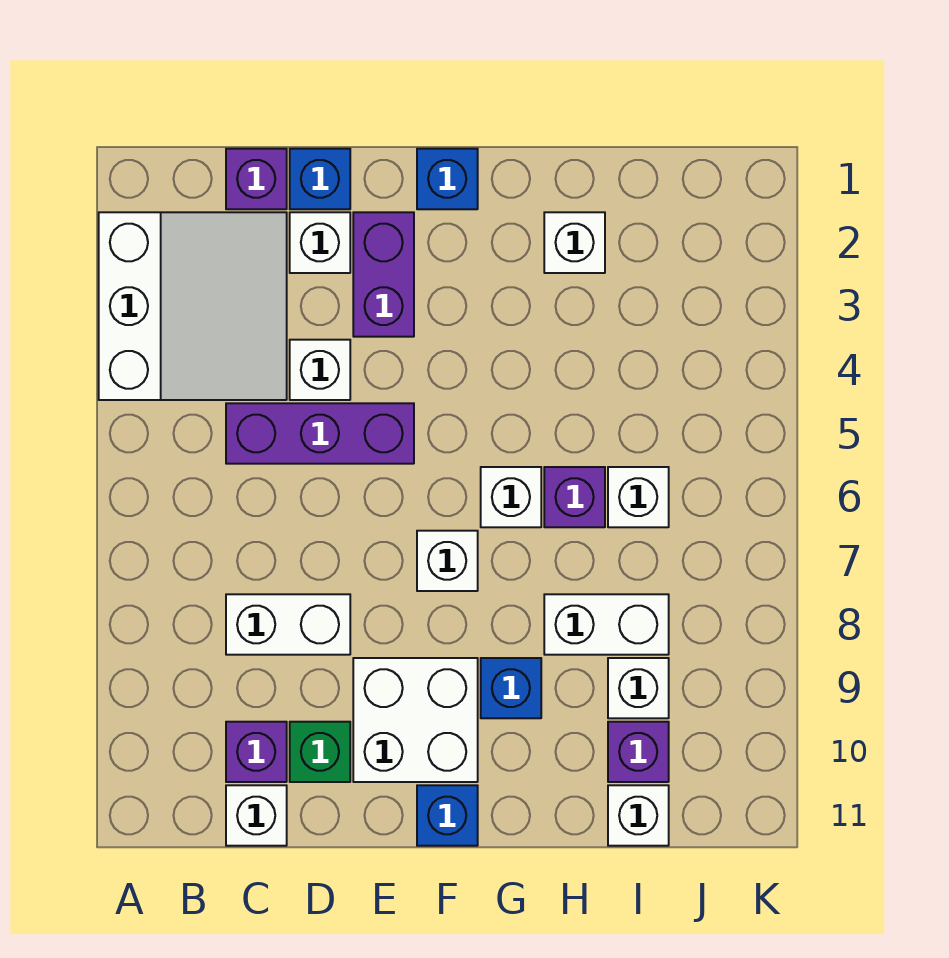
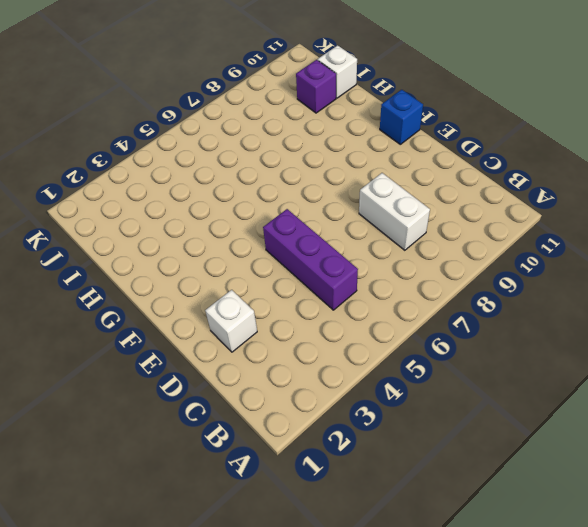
none -> white 3x3 slope [99,212,287,400]
none -> purple 1x1 brick [226,149,287,209]
none -> purple 1x1 brick [226,722,287,782]

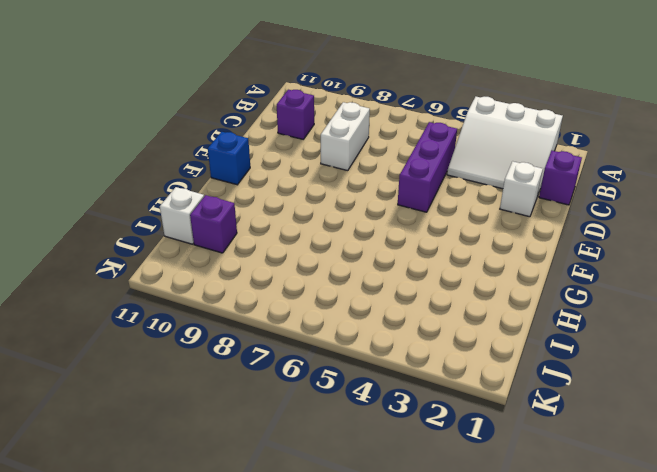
none -> white 1x1 brick [226,785,287,846]
none -> blue 1x1 brick [290,149,350,209]
none -> white 1x1 brick [290,340,350,400]

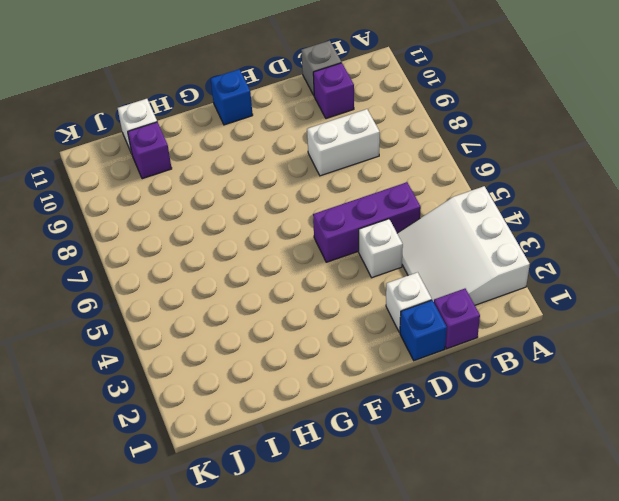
grey 1x1 brick [301,41,341,95] -> white 1x1 brick [226,785,287,846]
none -> green 1x1 brick [290,722,350,782]
none -> purple 1x2 brick [353,212,414,337]
none -> white 2x2 brick [353,658,478,782]

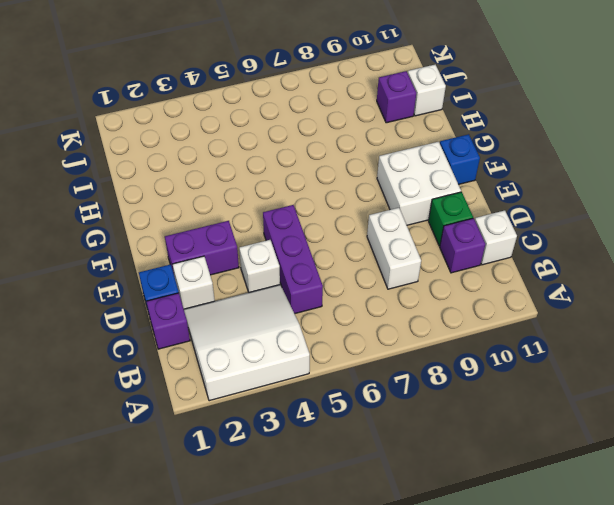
none -> blue 1x1 brick [417,149,478,209]
none -> white 1x1 brick [417,531,478,591]
none -> white 1x1 brick [481,467,541,527]

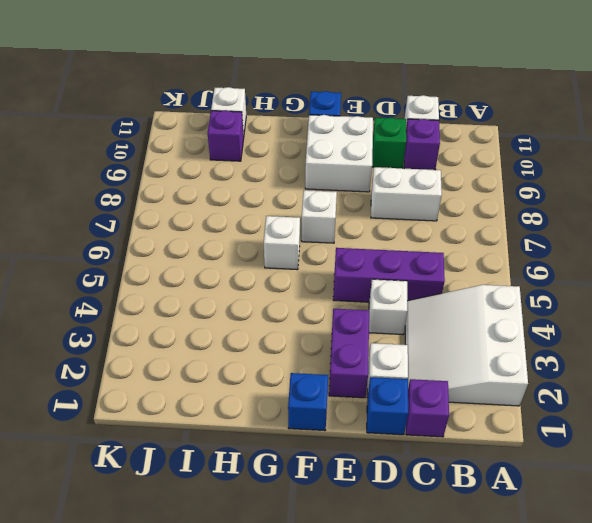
none -> blue 1x1 brick [481,658,541,718]
none -> white 1x1 brick [544,212,605,273]
none -> purple 1x1 brick [544,467,605,527]

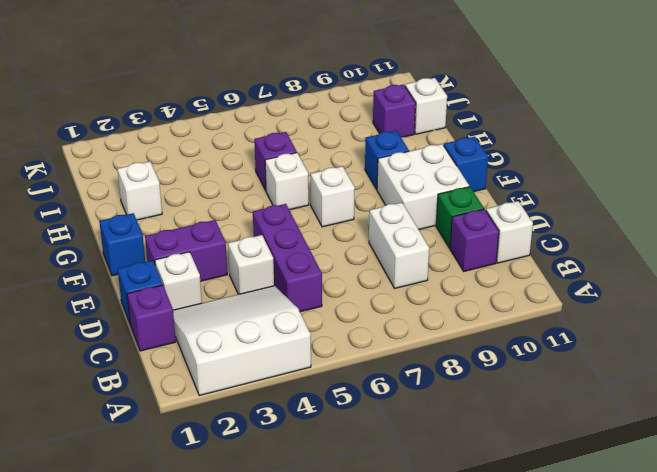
none -> white 1x2 brick [544,594,669,655]
none -> white 1x1 brick [608,467,669,527]
none -> white 1x1 brick [608,658,669,718]

